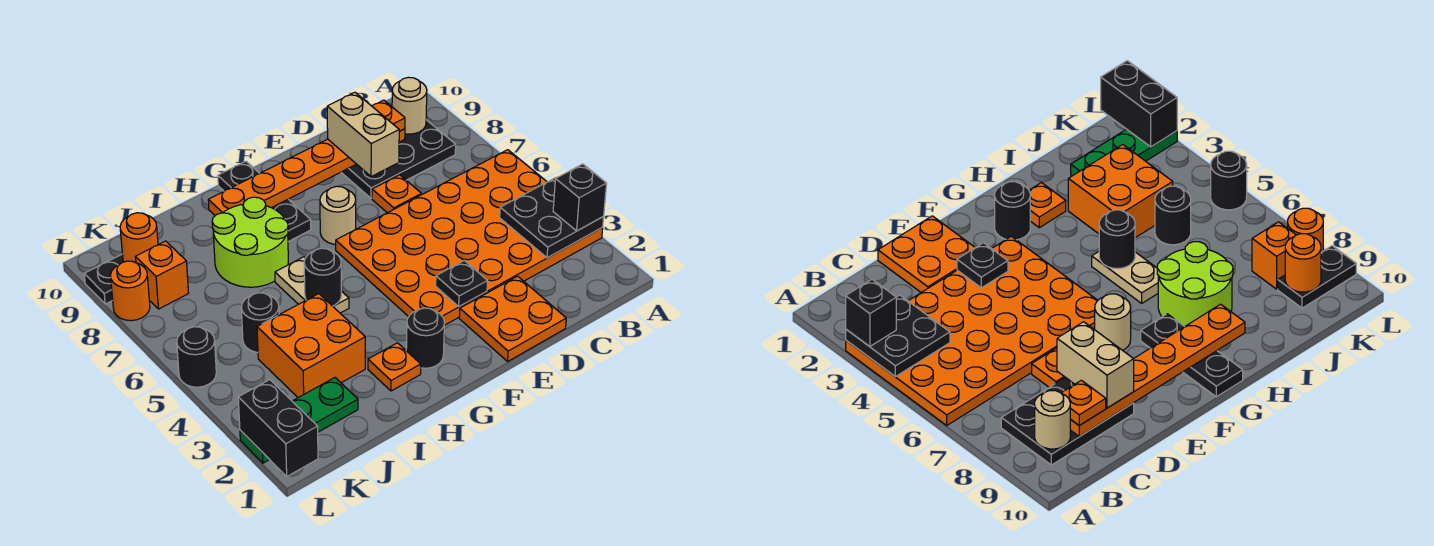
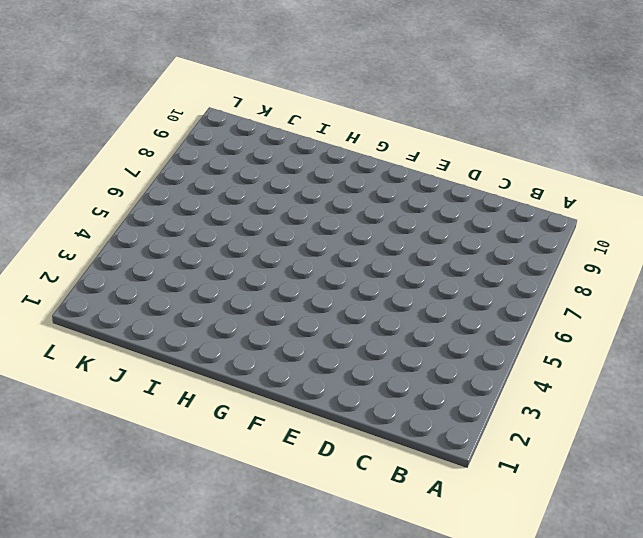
none -> orange 4x6 plate [336,150,603,325]
none -> black 2x3 plate [341,120,456,198]
none -> orange 2x2 plate [459,276,566,361]

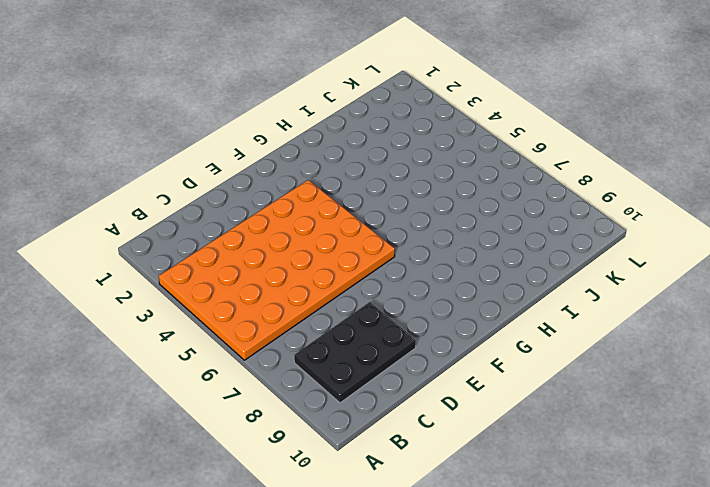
none -> orange 2x2 plate [459,276,566,361]
none -> orange 1x1 plate [372,175,421,213]
none -> tan 1x1 round brick [320,186,356,244]

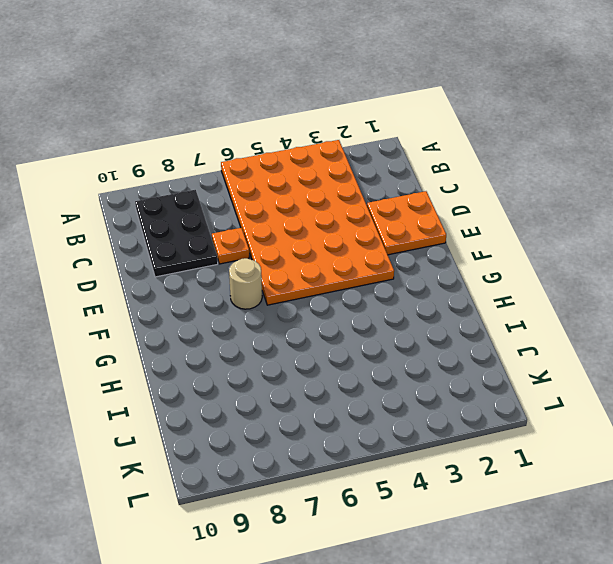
none -> black 1x1 round brick [406,308,445,368]
none -> black 1x3 plate [218,161,311,242]
none -> orange 1x1 plate [368,343,421,391]

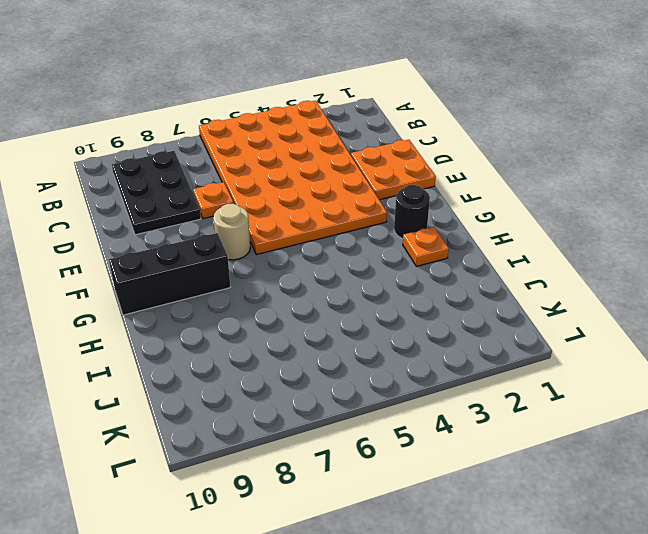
black 1x3 brick [109,233,230,315] -> black 1x3 plate [218,161,311,242]
none -> tan 1x2 plate [275,257,349,313]
none -> lime 2x2 round brick [212,197,288,287]
none -> orange 2x2 brick [257,294,365,398]

